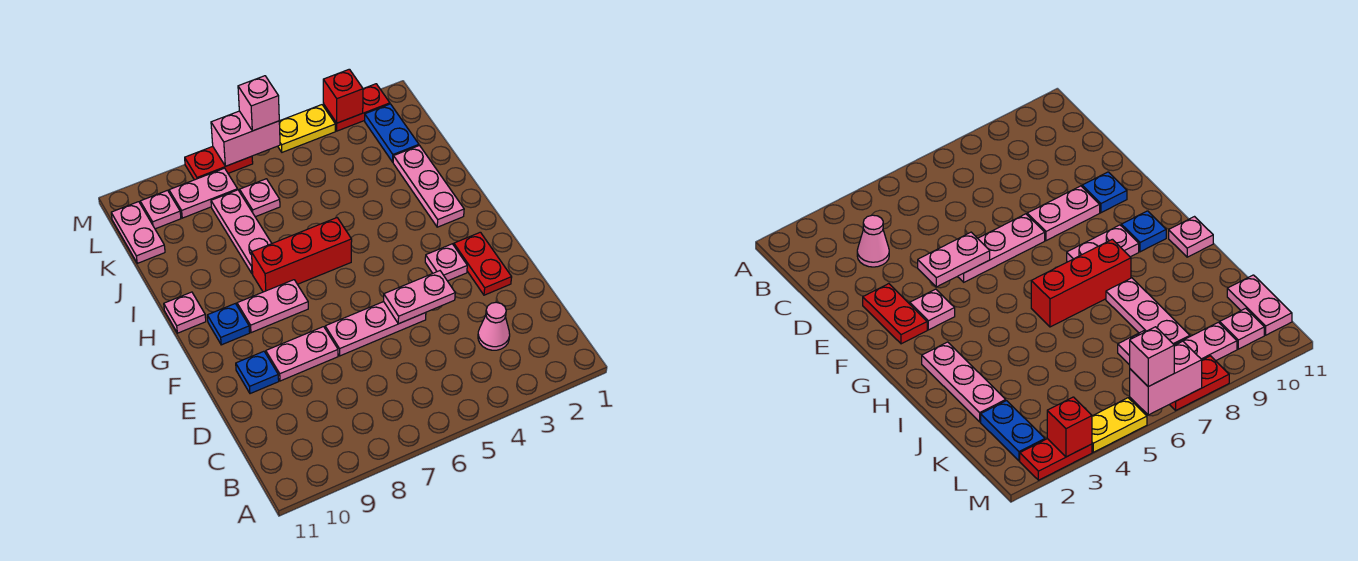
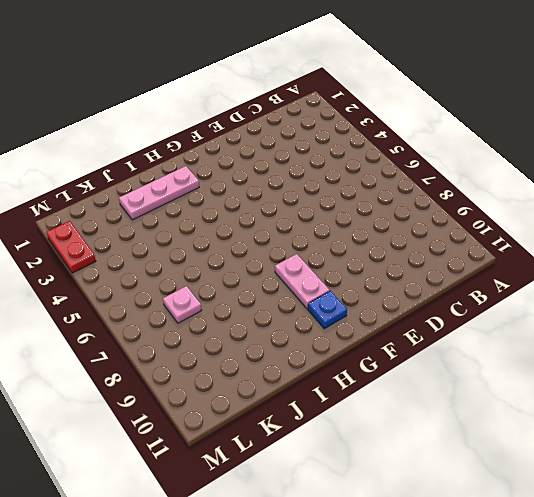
none -> pink 1x1 cone [478,302,510,350]
none -> red 1x2 plate [454,232,512,295]
none -> pink 1x3 plate [325,302,426,356]

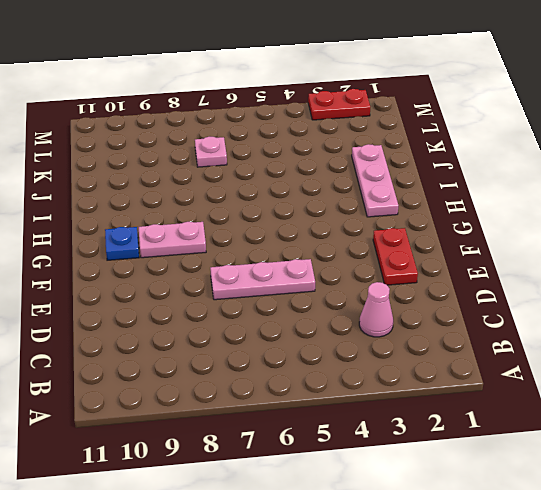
none -> pink 1x2 plate [266,327,338,381]
none -> blue 1x1 plate [236,351,279,394]
none -> pink 1x1 plate [425,244,467,281]

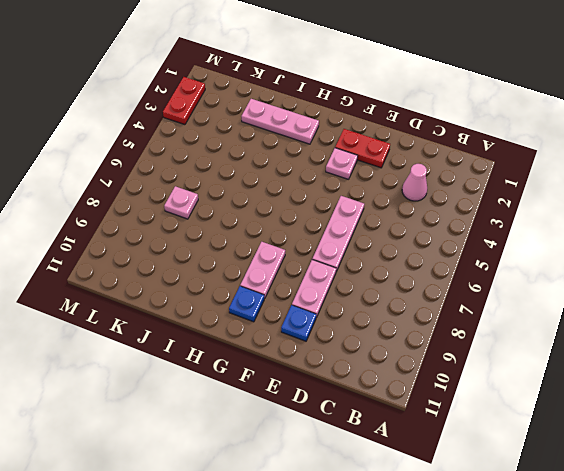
none -> red 1x3 brick [251,218,352,292]
none -> pink 1x1 plate [164,292,206,333]
none -> pink 1x3 plate [211,190,272,274]

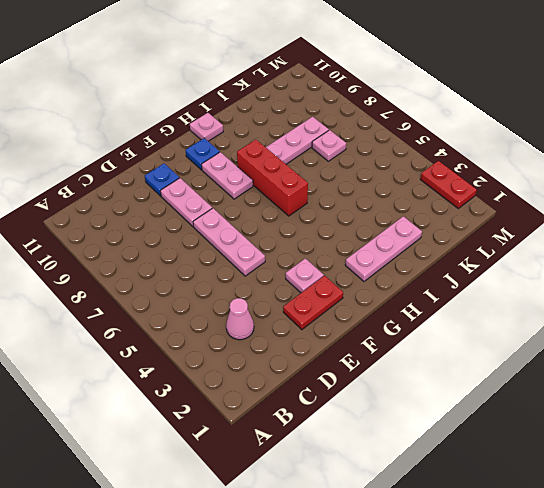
none -> blue 1x2 plate [365,104,419,162]
none -> pink 1x2 plate [111,202,165,263]
none -> pink 1x2 plate [169,168,238,218]

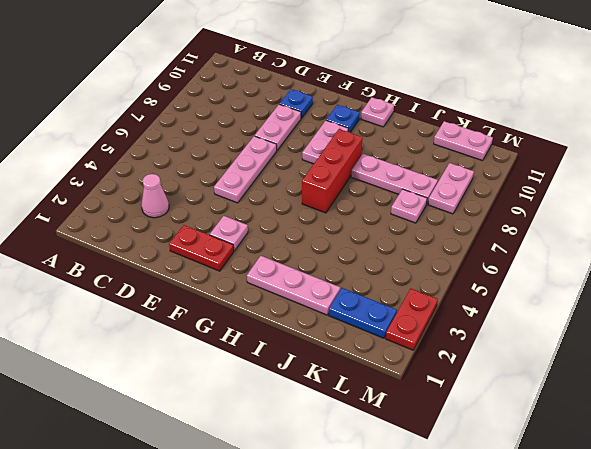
none -> pink 1x1 plate [140,190,181,229]
none -> yellow 1x2 plate [278,105,335,152]
none -> red 1x2 plate [185,147,253,180]

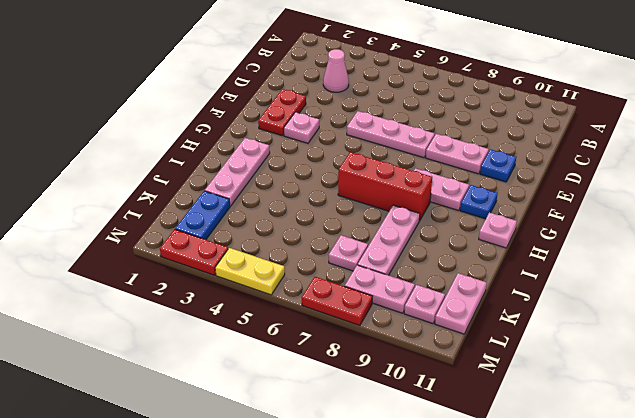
none -> pink 1x2 plate [384,271,455,324]
none -> red 1x1 brick [323,69,363,123]
none -> pink 1x2 brick [211,111,280,166]

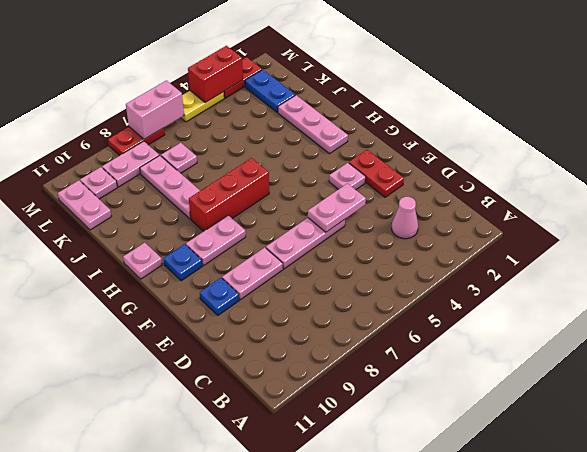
red 1x2 brick [188,46,243,103] -> red 1x1 brick [323,69,363,123]
none -> pink 1x1 brick [238,76,279,131]

